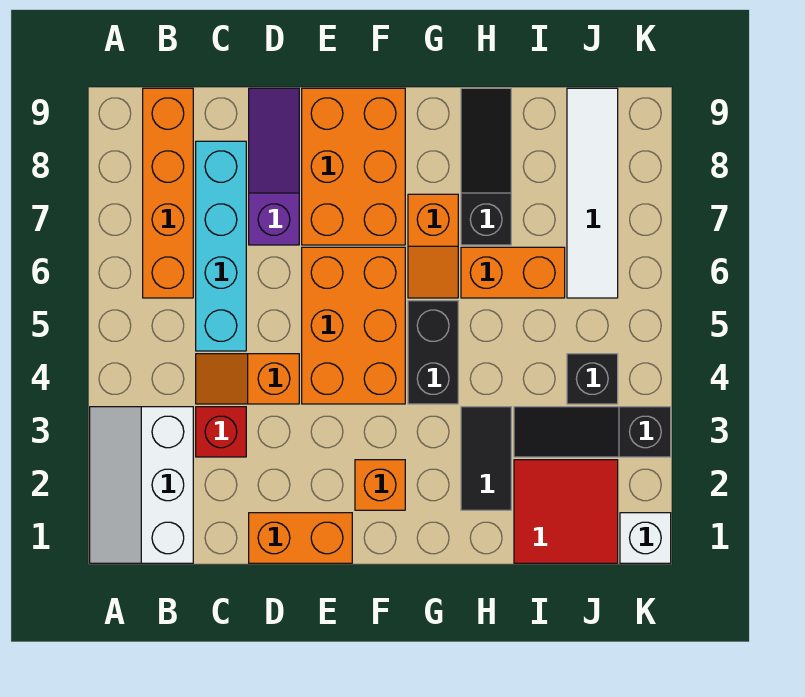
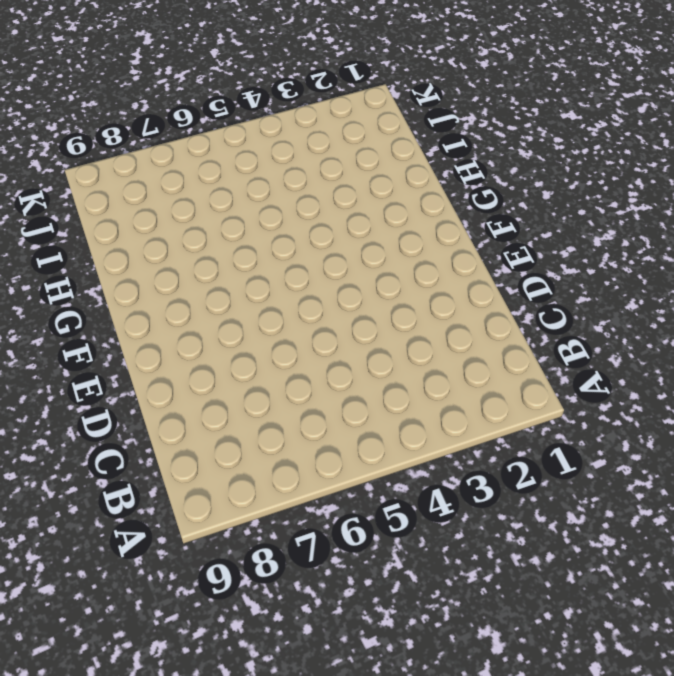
none -> white 2x3 slope [90,407,193,563]
none -> orange 1x4 brick [143,88,193,298]
none -> red 1x1 brick [196,407,246,457]

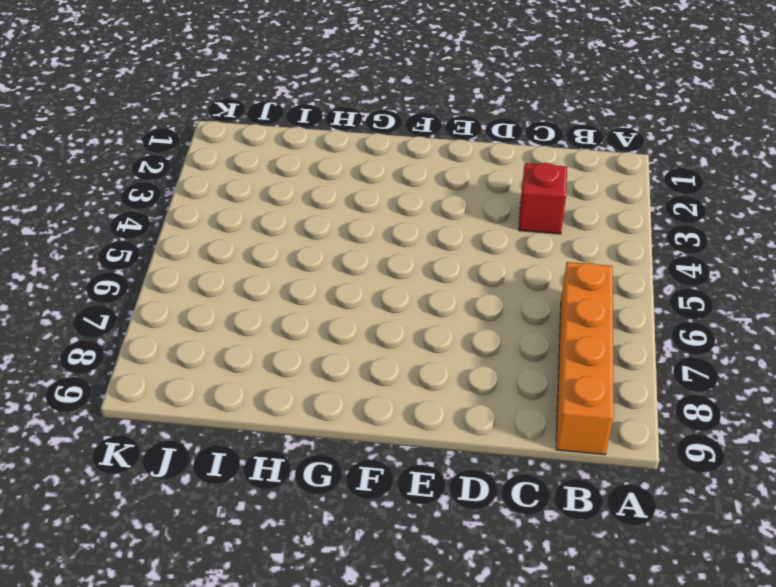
none -> white 2x3 slope [90,407,193,563]
none -> orange 1x2 slope [196,354,299,404]
none -> cyan 1x4 brick [196,141,246,351]

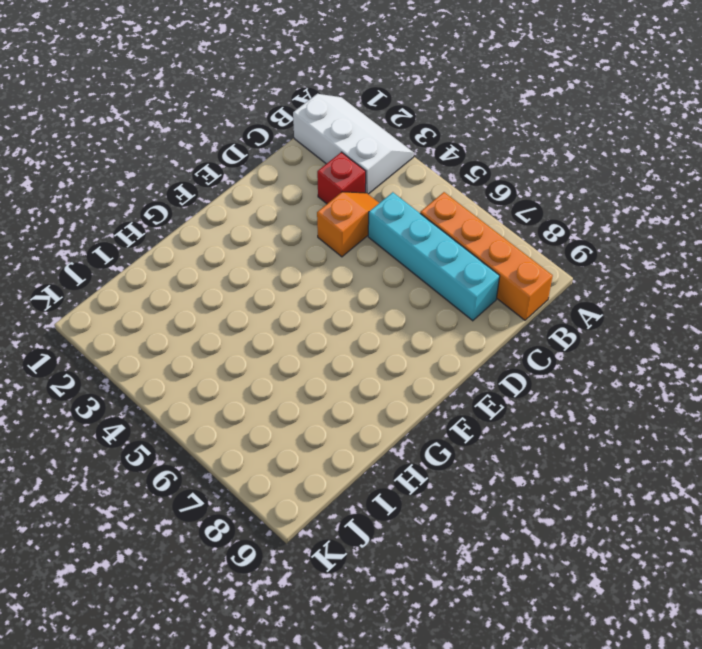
none -> orange 1x2 brick [249,513,352,563]
none -> purple 1x3 slope [249,88,299,245]
none -> orange 2x3 brick [302,247,405,404]

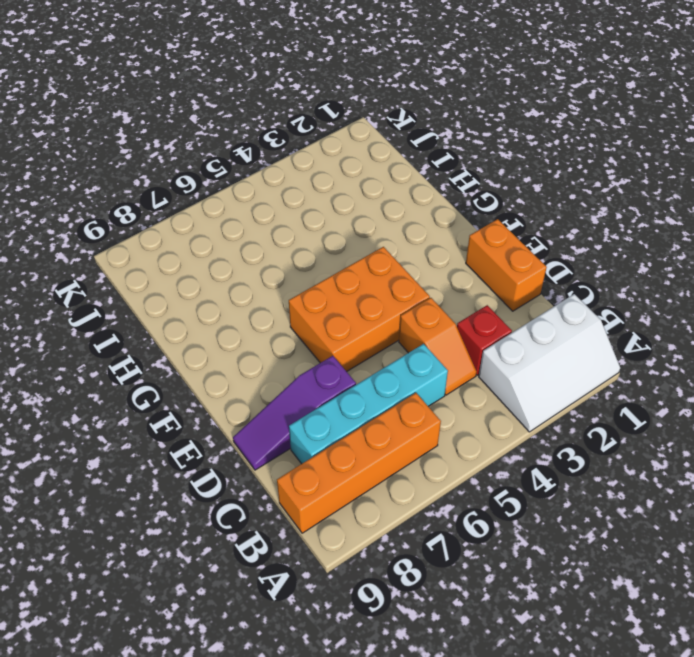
none -> orange 2x3 brick [302,88,405,245]
none -> orange 1x1 brick [355,460,405,510]
none -> black 1x2 brick [408,301,458,404]

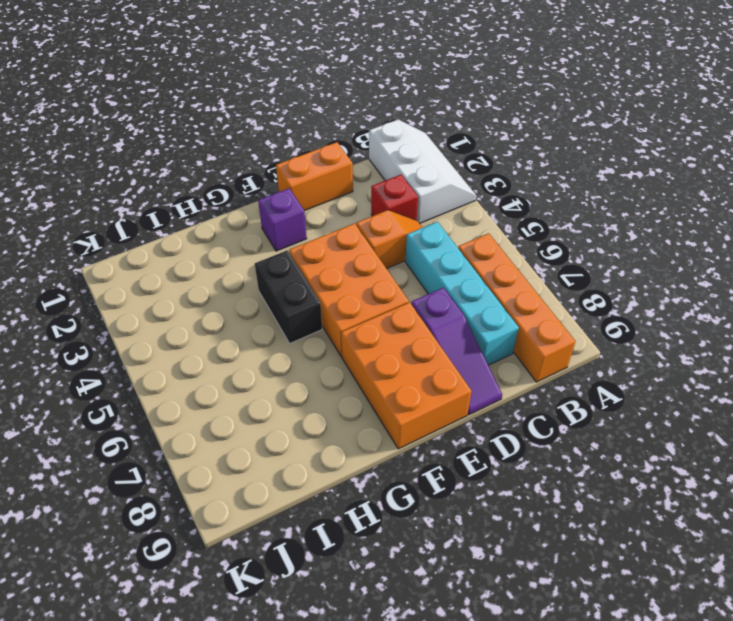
purple 1x1 brick [258,188,307,251] -> orange 1x1 brick [355,460,405,510]
none -> orange 1x2 slope [408,194,458,298]
none -> black 1x2 tile [461,407,511,510]
none -> orange 1x2 brick [461,247,565,298]

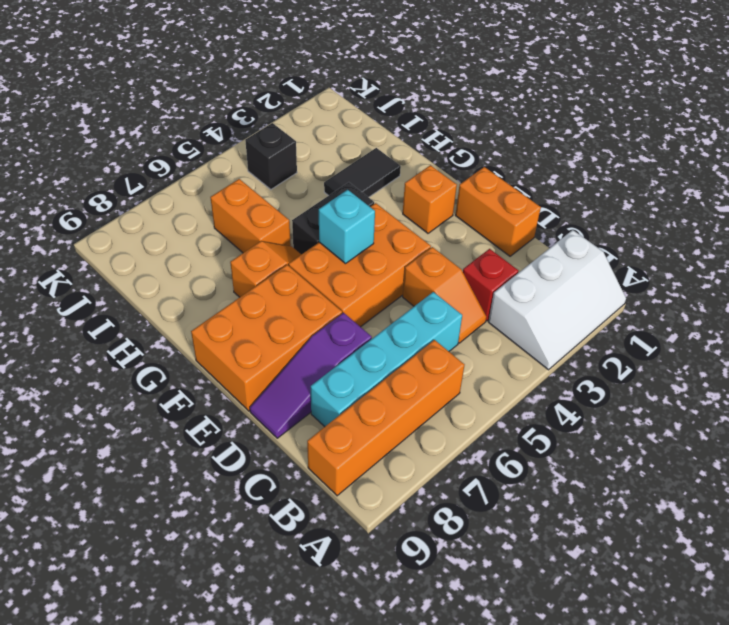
cyan 1x1 brick [319,190,375,264] -> none
none -> black 1x3 slope [461,88,511,245]
none -> red 2x2 tile [514,460,618,563]
none -> black 1x3 slope [514,407,671,457]

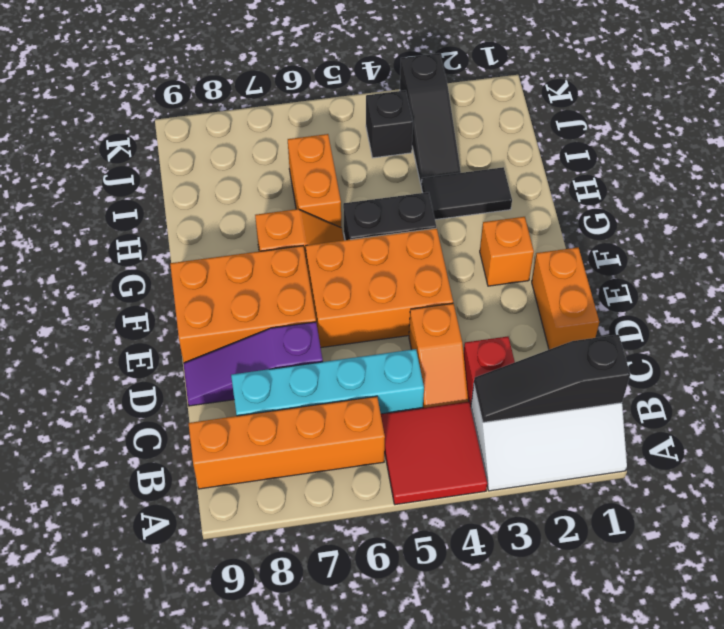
red 2x2 tile [381,401,487,505] -> red 2x2 tile moved to [514,460,618,563]
black 1x3 slope [474,335,630,422] -> black 1x3 slope moved to [461,88,511,245]
none -> white 1x4 tile [567,88,618,298]
none -> white 1x1 brick [620,513,671,563]

